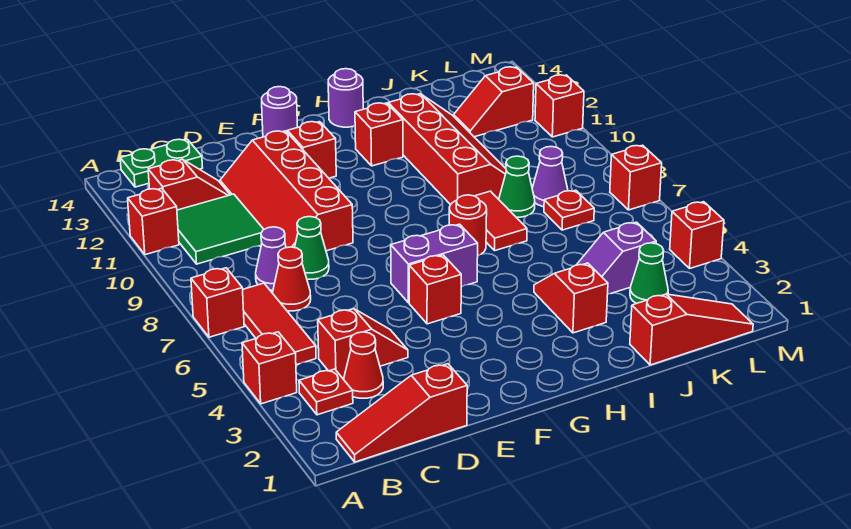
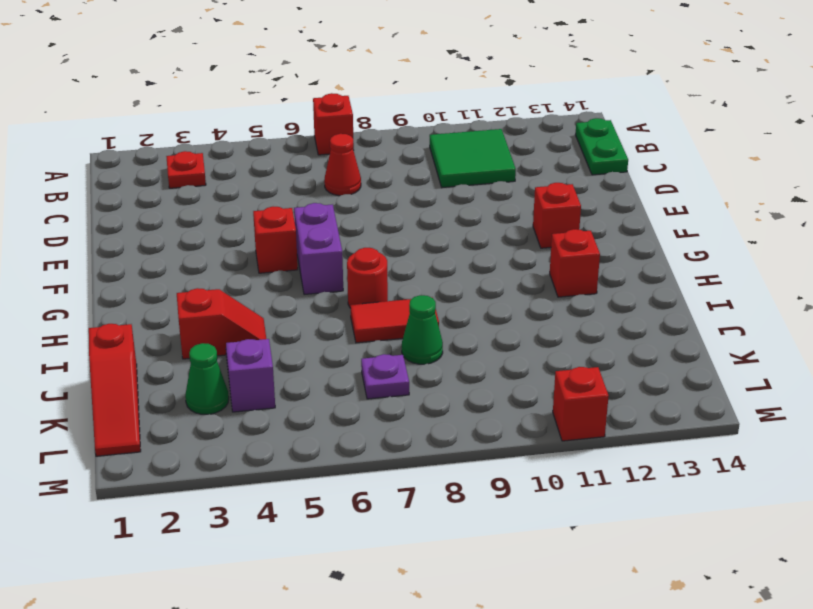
purple 1x1 plate [361,354,409,399] -> red 1x1 plate [544,190,594,230]
none -> red 1x1 brick [242,332,297,404]
none -> red 1x1 brick [128,188,179,255]
none -> red 1x3 slope [336,364,467,462]
none -> red 1x3 tile [243,283,316,365]

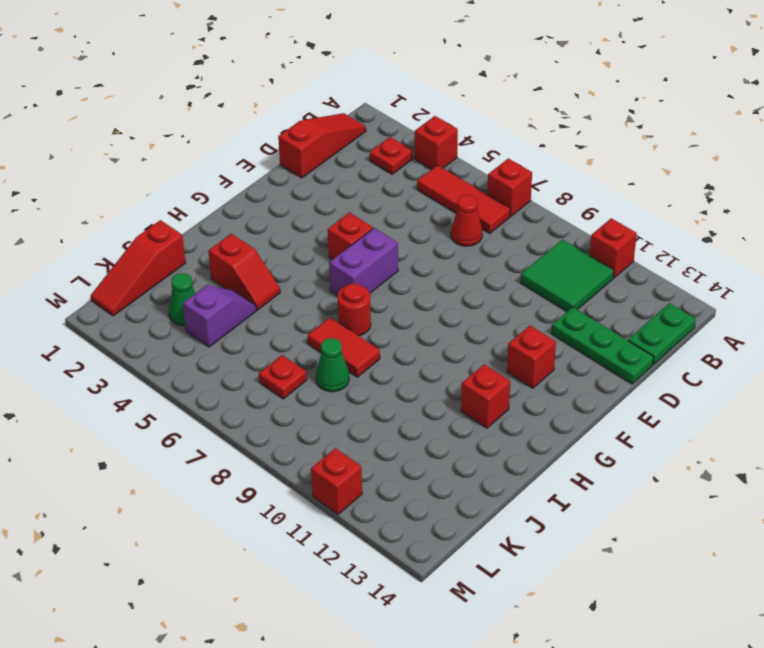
green 1x3 plate [551,307,654,384] -> red 2x4 slope [220,131,353,251]
none -> red 1x2 slope [148,159,230,210]
none -> red 1x1 cone [344,332,383,398]
none -> red 1x2 slope [318,309,408,378]
none -> purple 1x1 cone [256,227,286,290]

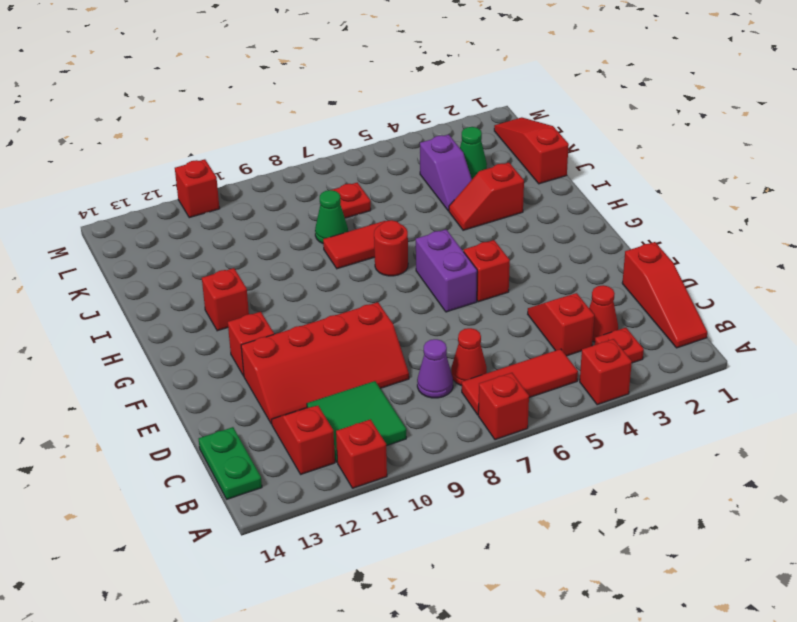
none -> green 1x1 cone [295,217,329,280]
none -> purple 1x1 round brick [262,87,298,137]
none -> purple 1x1 round brick [328,69,363,127]
none -> red 2x4 slope [388,94,506,205]

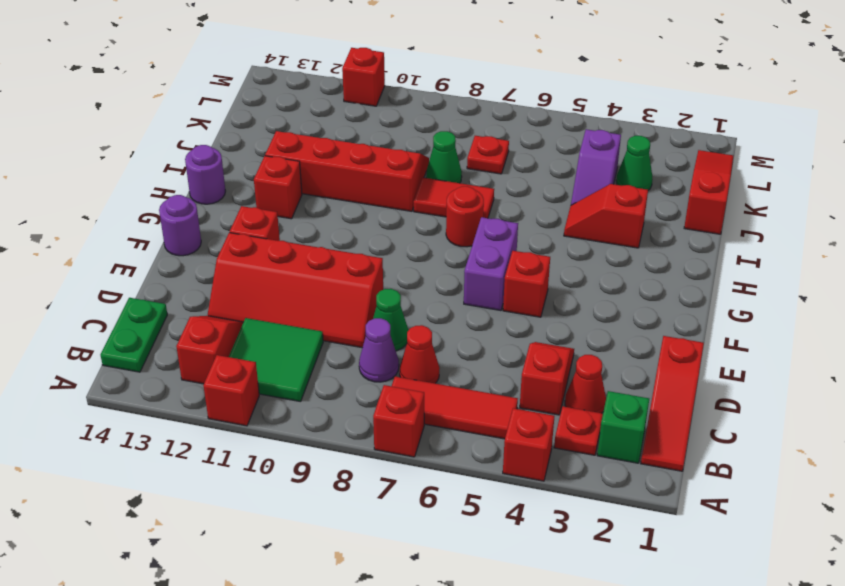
green 1x1 brick [597,391,649,463] -> none
none -> purple 1x1 cone [532,147,568,207]
none -> red 1x2 slope [454,67,534,137]
none -> red 1x1 brick [670,202,724,268]
none -> red 1x1 brick [610,145,662,210]

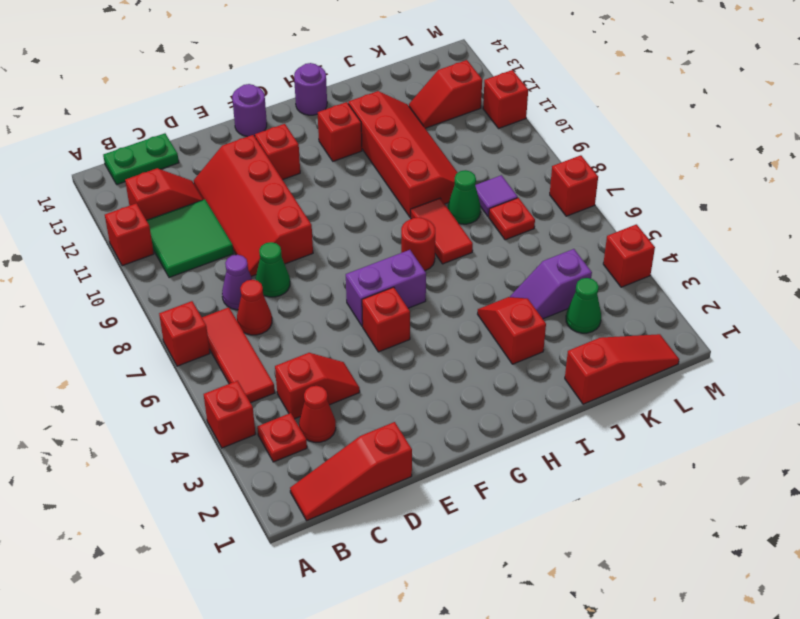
purple 1x1 tile [475,175,518,217] -> purple 1x1 cone [532,147,568,207]

